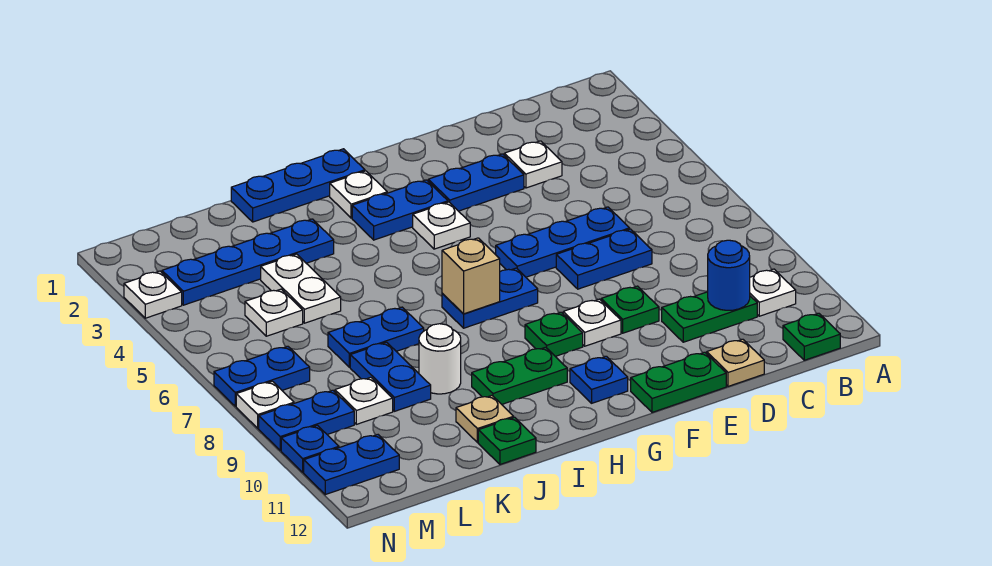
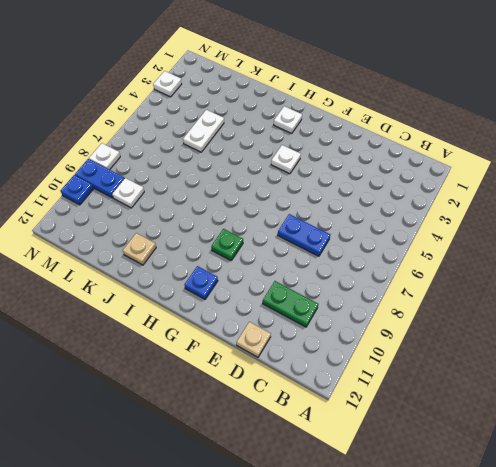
none -> white 1x1 plate [750,269,796,316]
none -> green 1x1 plate [783,313,840,360]
none -> white 1x1 plate [504,141,562,188]
none -> blue 1x3 plate [496,207,630,277]

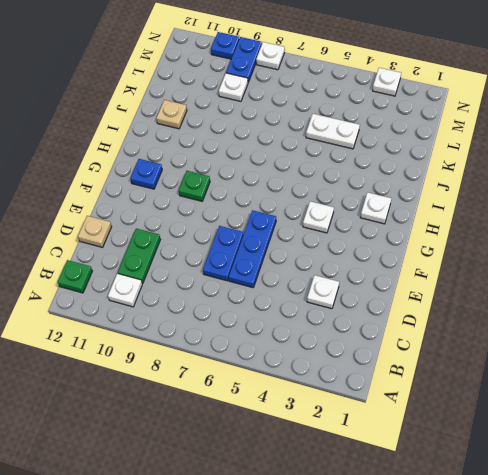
none -> blue 1x2 plate [428,154,524,211]
none -> green 1x1 plate [601,286,659,333]
none -> green 1x2 plate [631,352,726,412]
none -> white 1x1 plate [563,299,621,346]

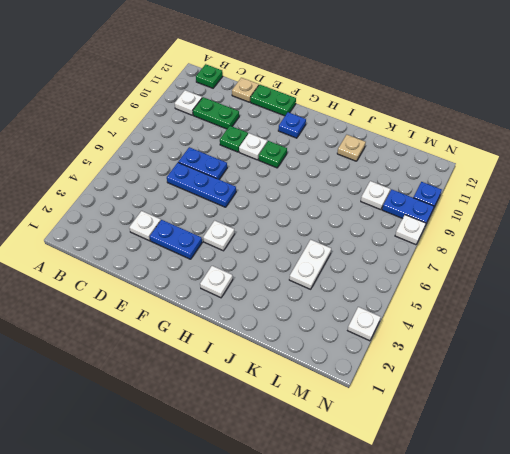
none -> blue 1x2 plate [352,180,448,240]
none -> blue 1x2 plate [442,268,538,328]
none -> blue 1x3 plate [231,149,365,222]
none -> green 1x2 plate [472,347,567,404]

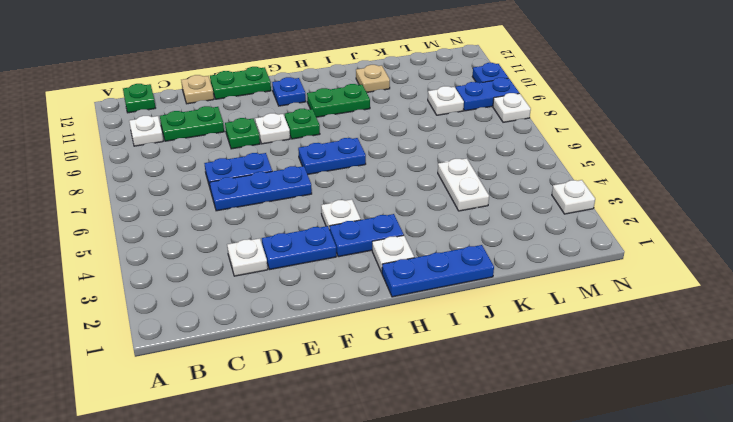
none -> blue 1x4 plate [162,219,334,305]
none -> blue 1x2 plate [328,307,424,367]
none -> white 1x1 round brick [419,324,461,394]
none -> green 1x1 plate [478,417,536,464]

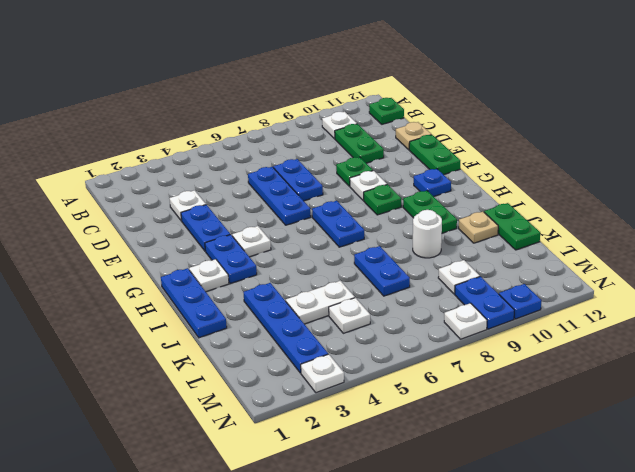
green 1x2 plate [484,203,540,250] -> green 1x1 plate [478,417,536,464]
none -> blue 1x2 plate [350,342,431,411]
none -> blue 1x2 plate [214,346,310,406]
none -> blue 1x2 plate [304,435,399,495]
none -> blue 1x1 round brick [708,240,750,310]

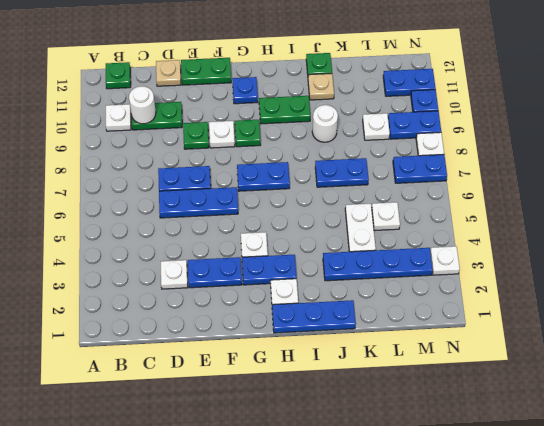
white 1x1 round brick [129,86,156,124] -> blue 1x1 round brick [708,240,750,310]
none -> blue 1x2 plate [350,342,431,411]
none -> tan 1x1 brick [442,238,500,314]

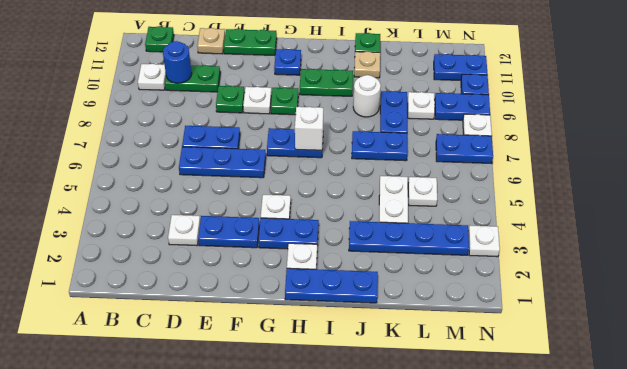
white 1x1 brick [295,107,323,150] -> tan 1x1 brick [442,238,500,314]

